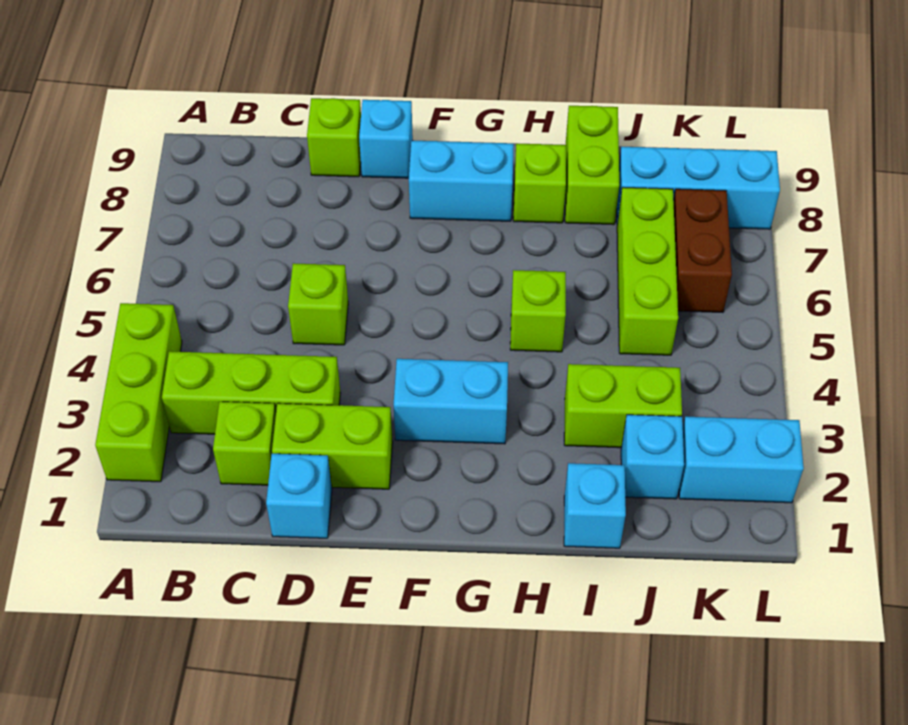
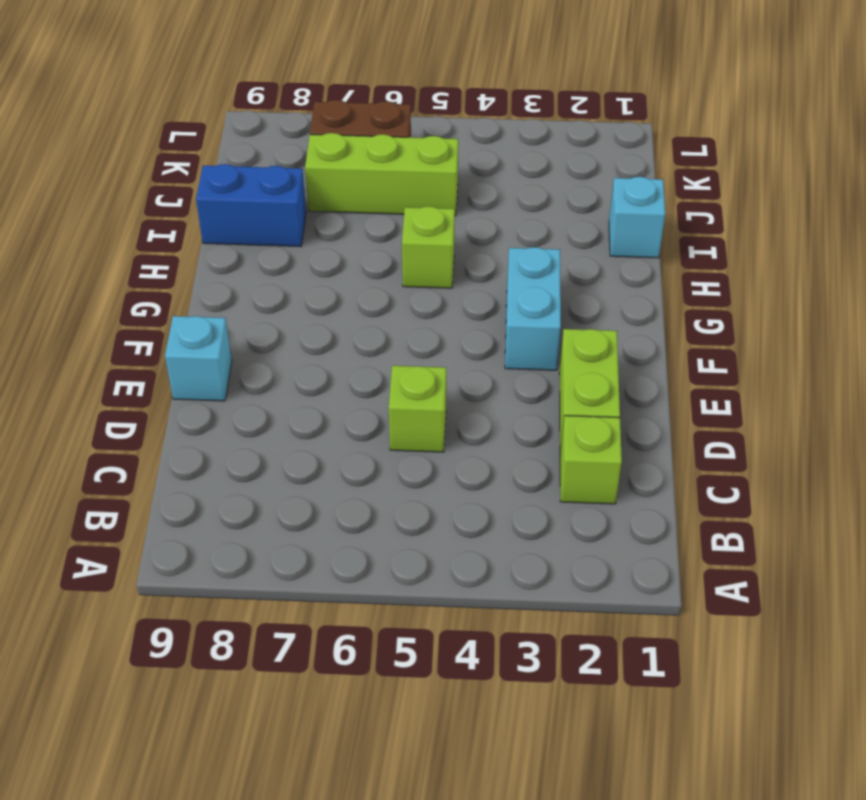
blue 1x2 brick [196,164,306,247] -> lime 1x2 brick [565,106,619,225]
none -> lime 1x3 brick [95,303,182,482]
none -> lime 1x3 brick [162,351,340,434]
none -> cyan 1x1 brick [266,454,332,538]

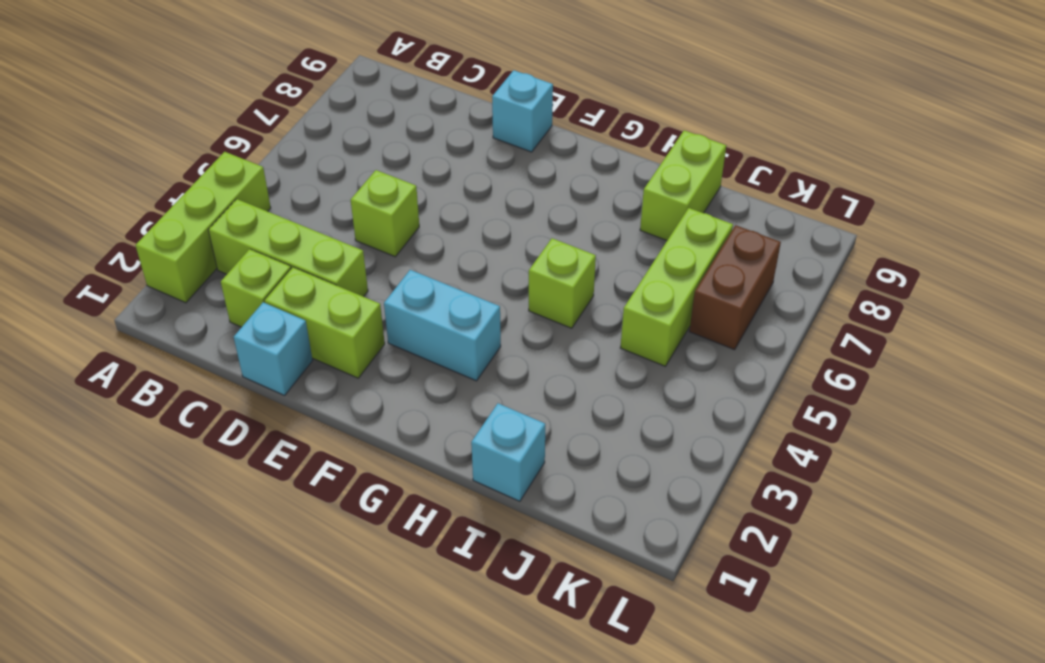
none -> lime 1x1 brick [307,98,361,177]
none -> cyan 1x2 brick [409,141,514,221]
none -> lime 1x1 brick [513,144,566,223]

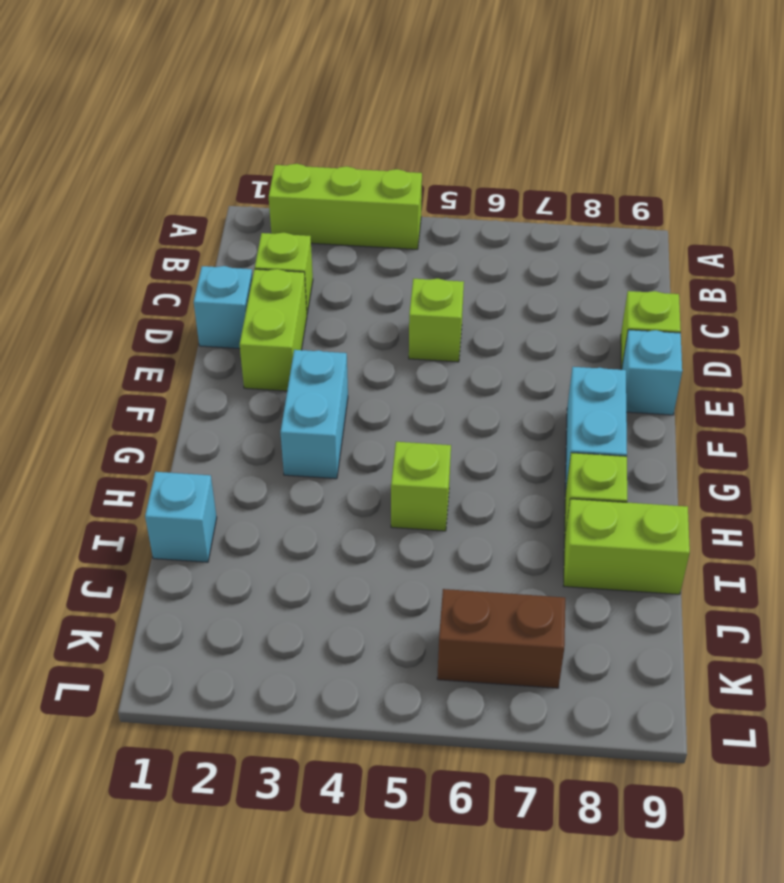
none -> lime 1x3 brick [162,351,340,434]
none -> lime 1x2 brick [564,364,682,448]
none -> cyan 1x1 brick [621,415,684,499]

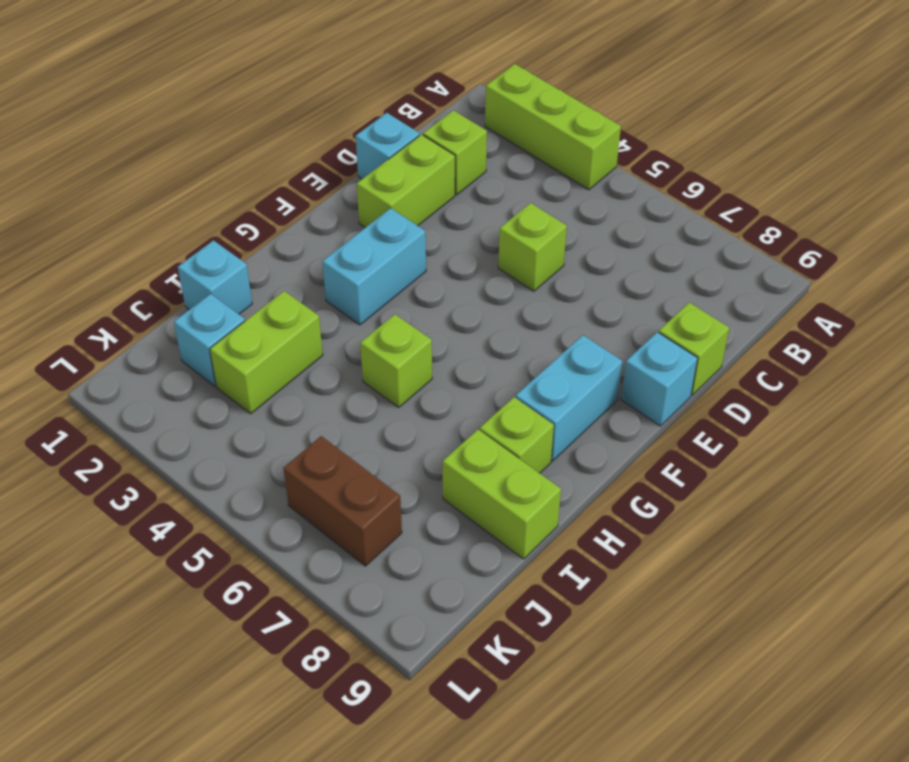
none -> lime 1x3 brick [162,351,340,434]
none -> lime 1x3 brick [617,187,678,355]
none -> cyan 1x3 brick [617,147,780,229]

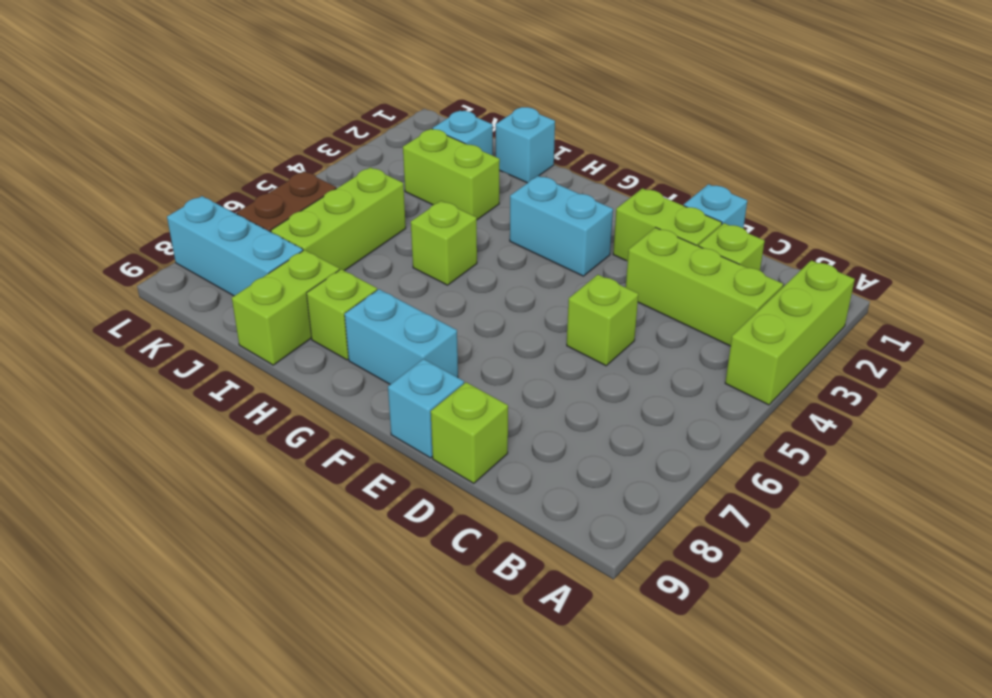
none -> cyan 1x2 brick [679,416,804,503]

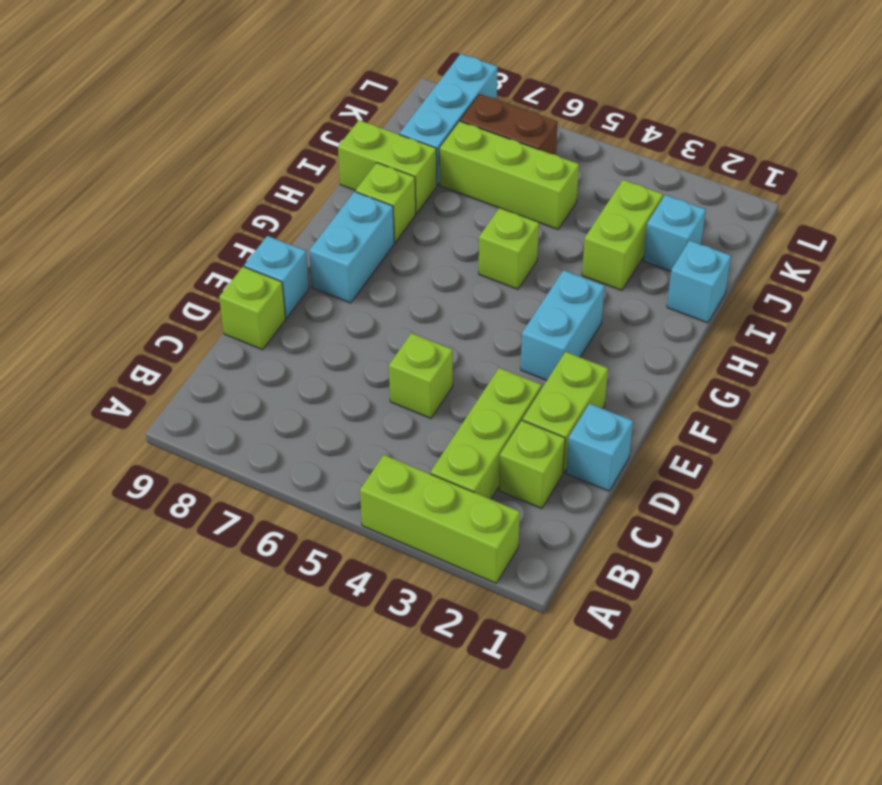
none -> cyan 1x2 brick [679,416,804,503]

